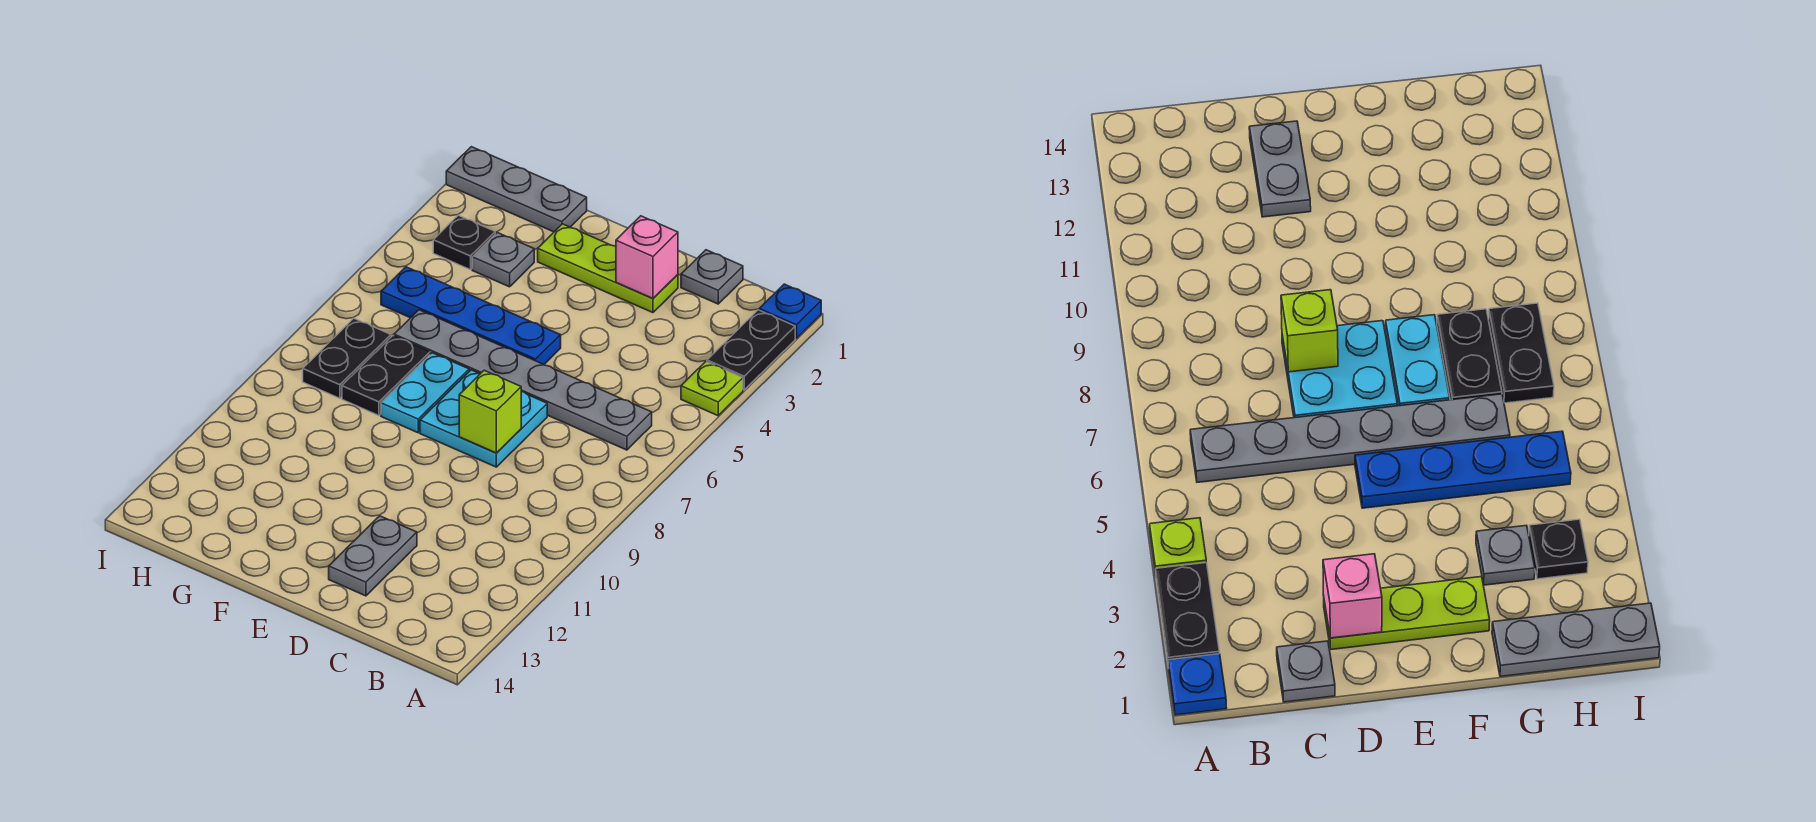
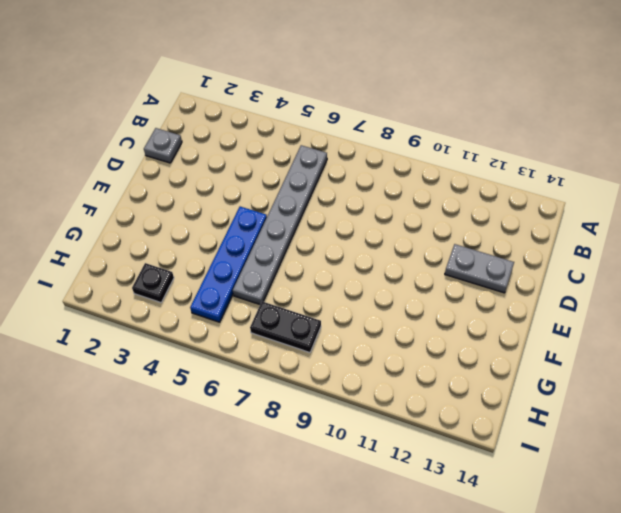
none -> blue 1x1 plate [759,284,821,338]
none -> black 1x2 plate [707,310,795,390]
none -> lime 1x1 plate [681,362,743,416]

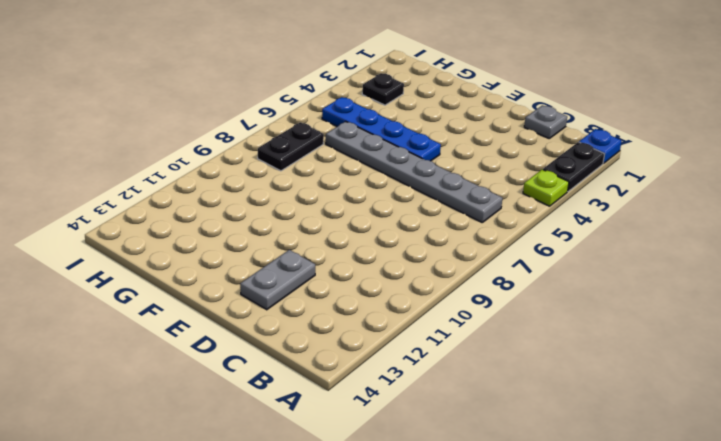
none -> lime 1x3 plate [538,224,678,313]
none -> cyan 2x2 plate [420,370,547,467]
none -> cyan 1x2 plate [381,353,469,433]

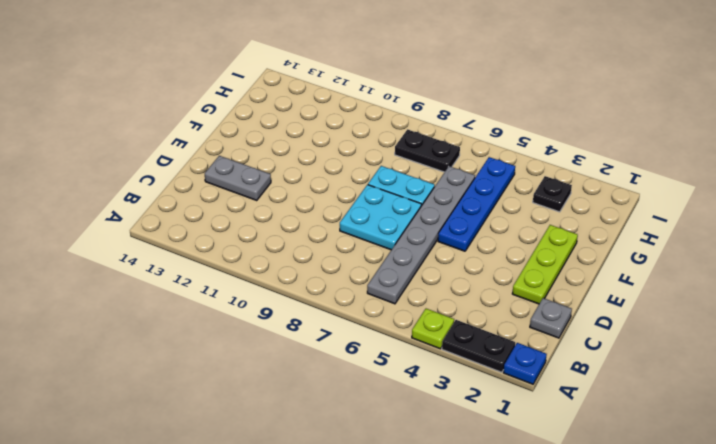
none -> grey 1x3 plate [446,147,587,232]
none -> grey 1x1 plate [472,233,534,287]
none -> black 1x2 plate [342,336,430,415]

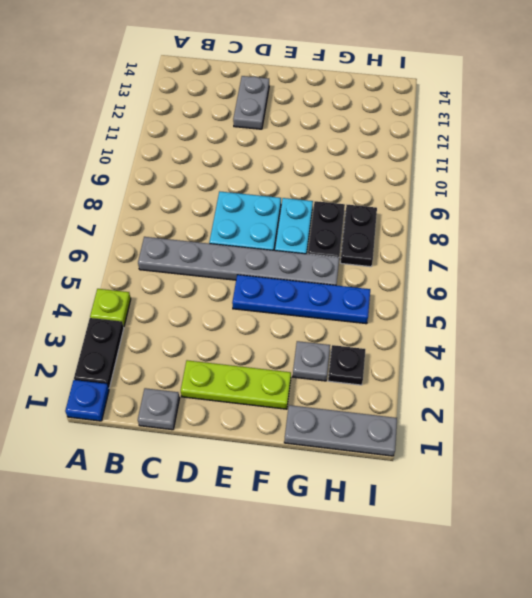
none -> pink 1x1 brick [616,216,678,298]
none -> lime 1x1 brick [459,370,521,453]

